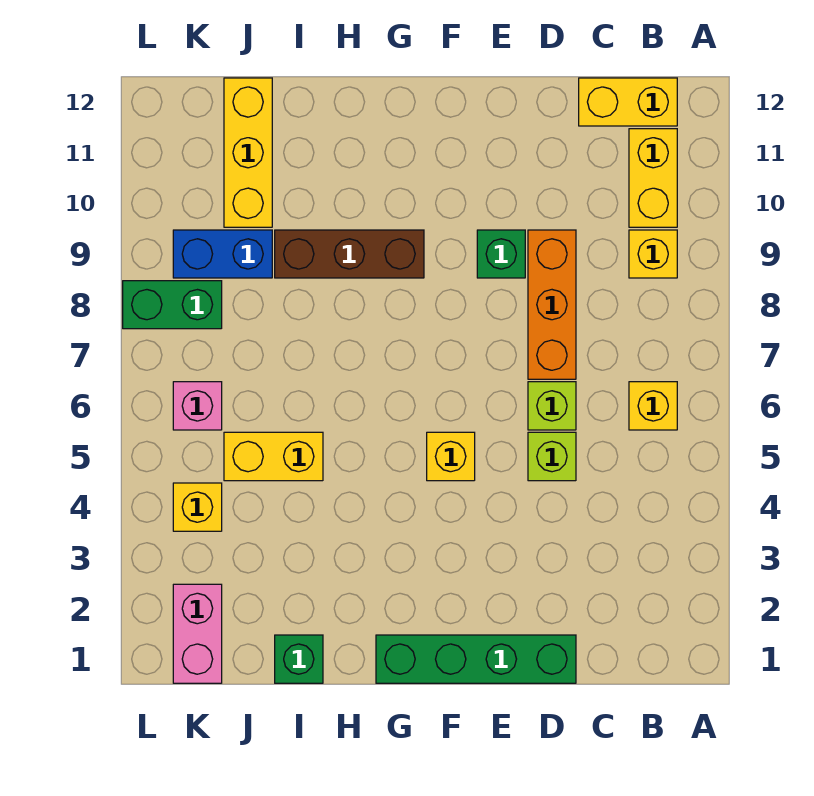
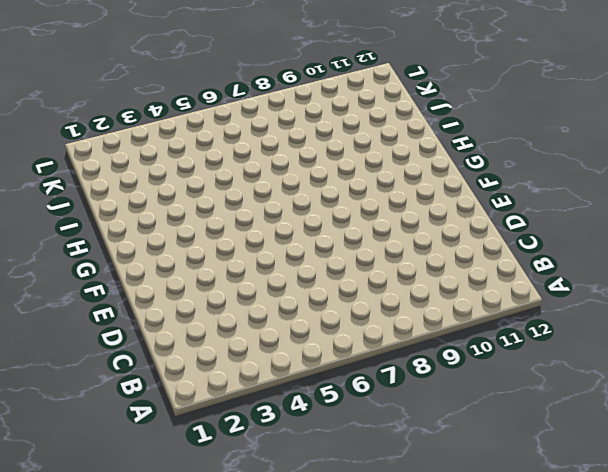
none -> yellow 1x1 brick [629,382,677,430]
none -> yellow 1x1 brick [629,230,677,278]
none -> yellow 1x2 brick [629,129,677,227]

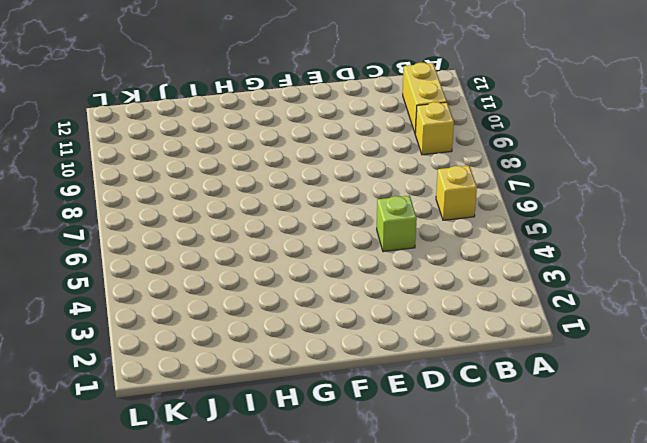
none -> yellow 1x2 brick [579,78,677,126]
none -> green 1x4 brick [376,635,576,683]
none -> lime 1x1 brick [528,382,576,430]

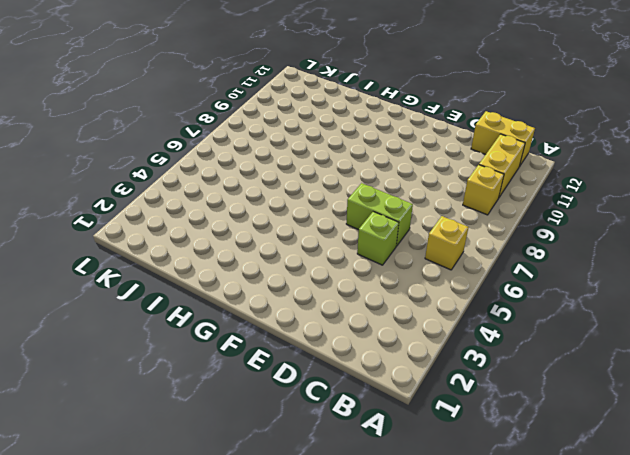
lime 1x2 brick [346,183,413,246] -> lime 1x1 brick [528,382,576,430]
none -> green 1x4 brick [376,635,576,683]
none -> orange 1x3 brick [528,230,576,379]
none -> green 1x1 brick [477,230,525,278]

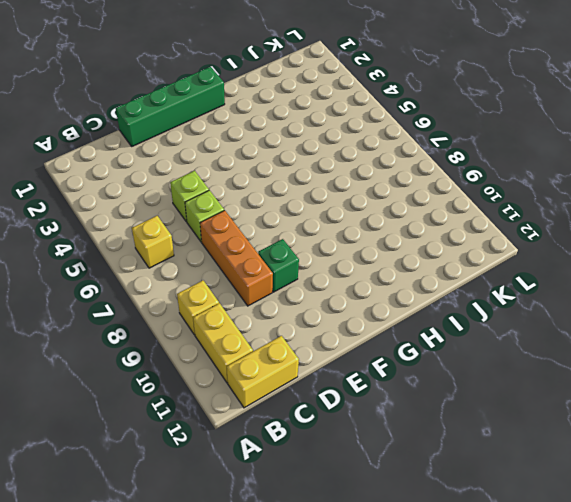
none -> yellow 1x1 brick [427,432,475,481]
none -> brown 1x3 brick [275,230,424,278]
none -> green 1x1 brick [275,635,323,683]

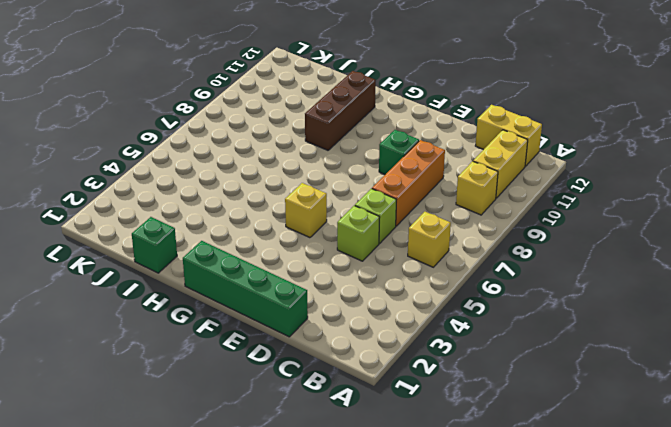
brown 1x3 brick [305,71,376,150] -> brown 1x3 brick turned to [275,230,424,278]
none -> yellow 1x2 brick [224,432,323,481]
none -> blue 1x2 brick [173,230,272,278]
none -> yellow 1x3 brick [224,78,272,227]

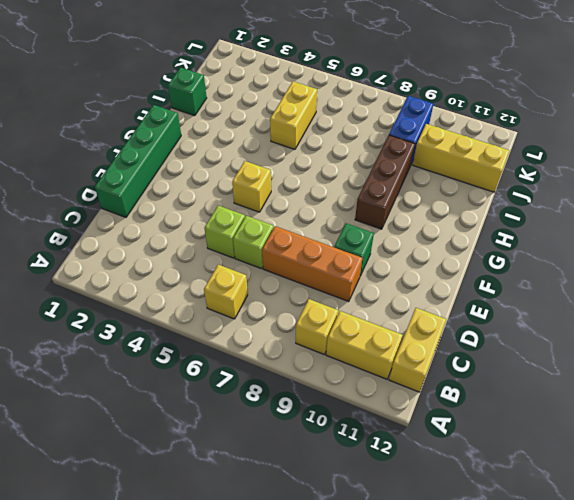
none -> pink 1x2 brick [173,584,222,683]
none -> yellow 1x1 brick [173,483,222,531]
none -> pink 1x1 brick [173,382,222,430]

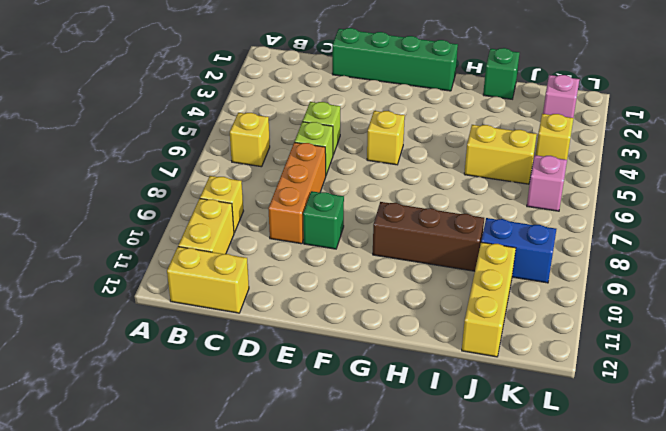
pink 1x1 brick [543,75,579,118] -> pink 1x2 brick [173,584,222,683]
none -> green 1x2 brick [123,281,222,329]

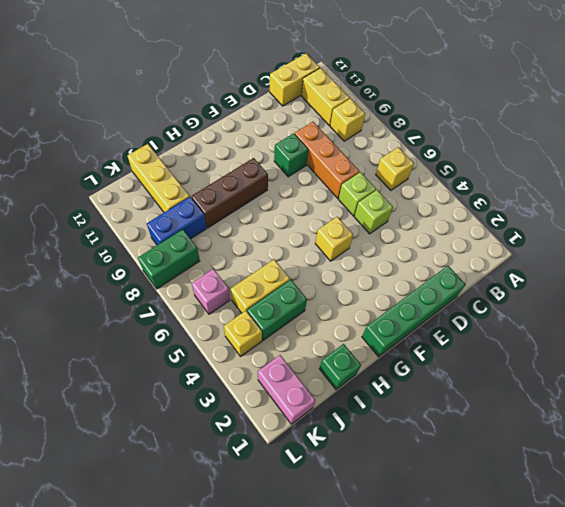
green 1x2 brick [247,280,307,340] -> none

